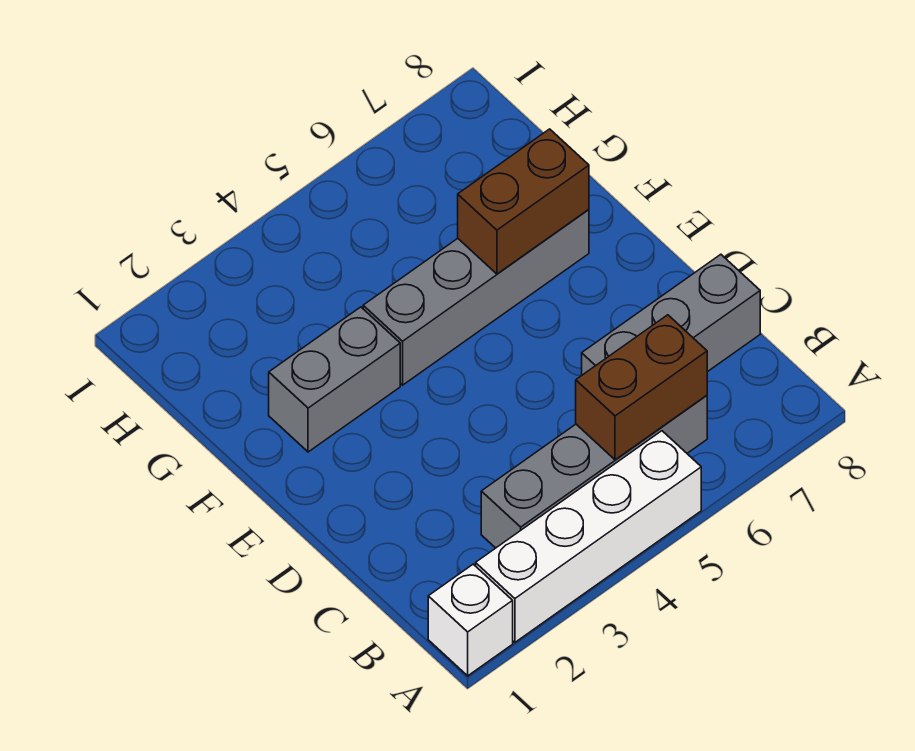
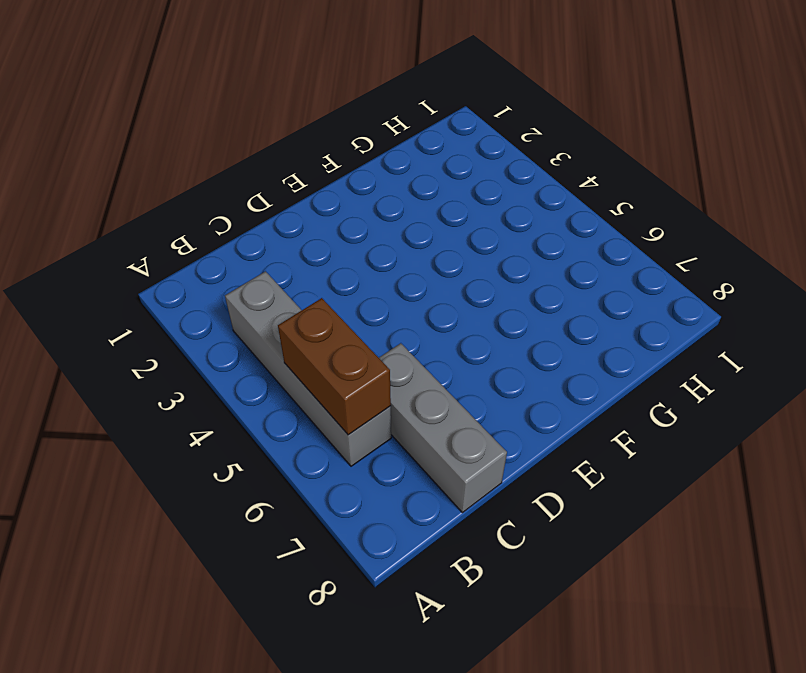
none -> white 1x1 brick [428,564,513,676]
none -> white 1x4 brick [476,431,701,642]

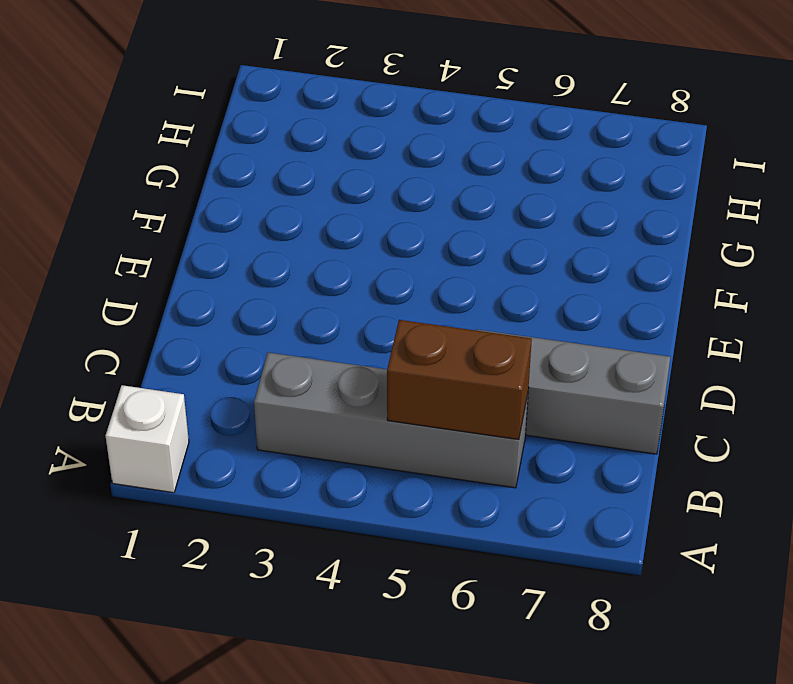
none -> white 1x4 brick [476,431,701,642]
none -> grey 1x2 brick [269,307,400,452]

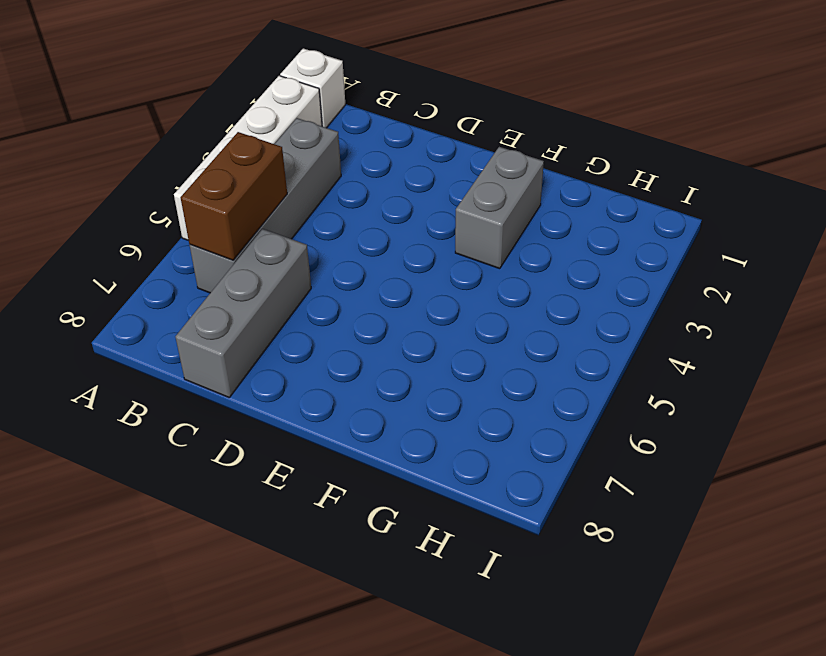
none -> grey 1x4 brick [363,209,589,385]
none -> brown 1x2 brick [458,129,589,274]

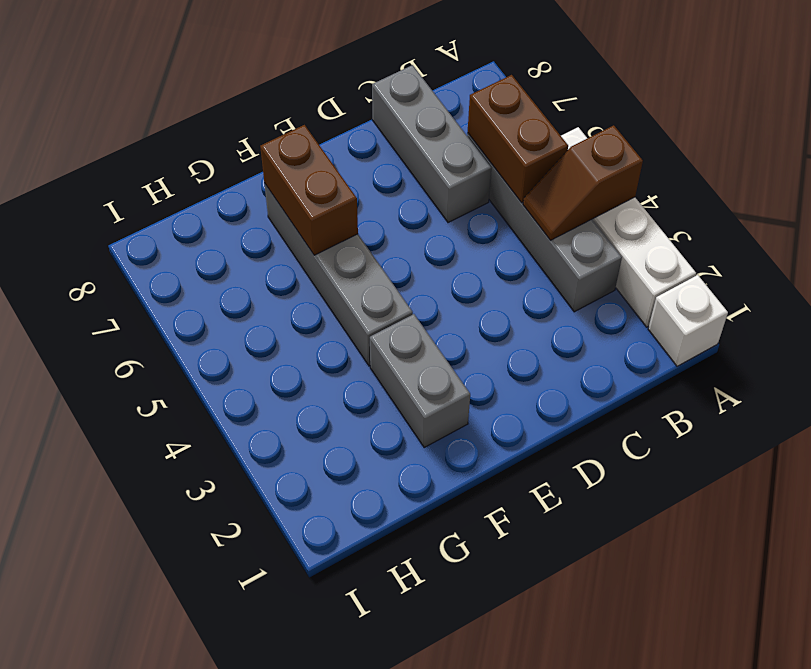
brown 1x2 slope [523,125,643,240] -> none

